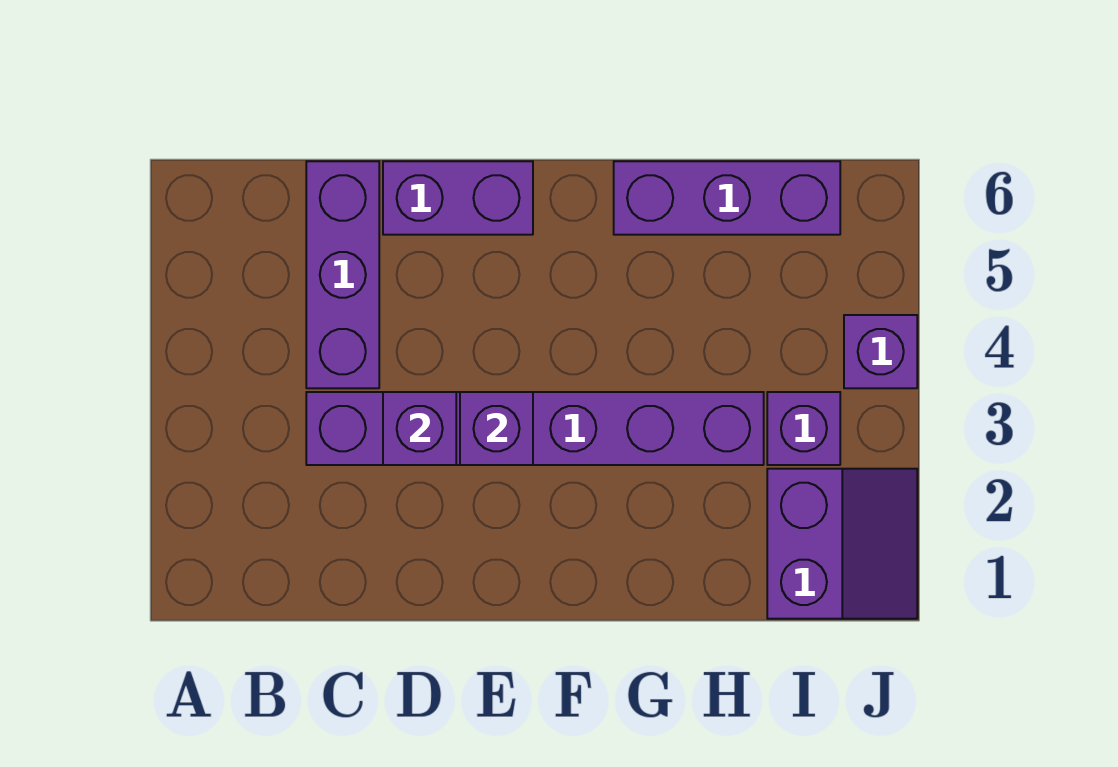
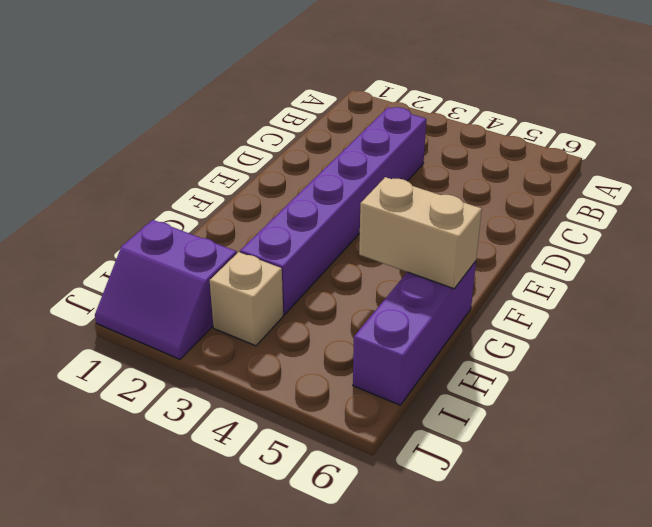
tan 1x2 brick [359,177,482,289] -> none
tan 1x1 brick [210,252,283,346] -> purple 1x1 brick [767,392,840,465]
none -> purple 1x3 brick [306,161,379,388]
none -> purple 1x2 brick [383,161,533,235]

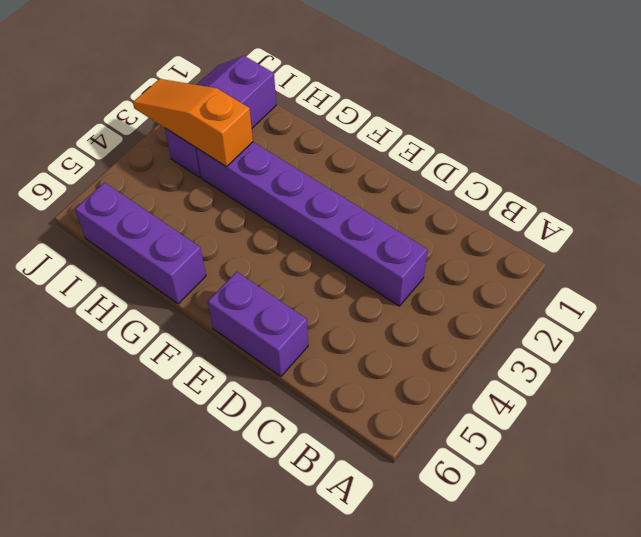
orange 1x3 slope [133,79,253,167] -> none
none -> purple 1x3 brick [306,161,379,388]
none -> purple 1x1 brick [844,315,917,388]

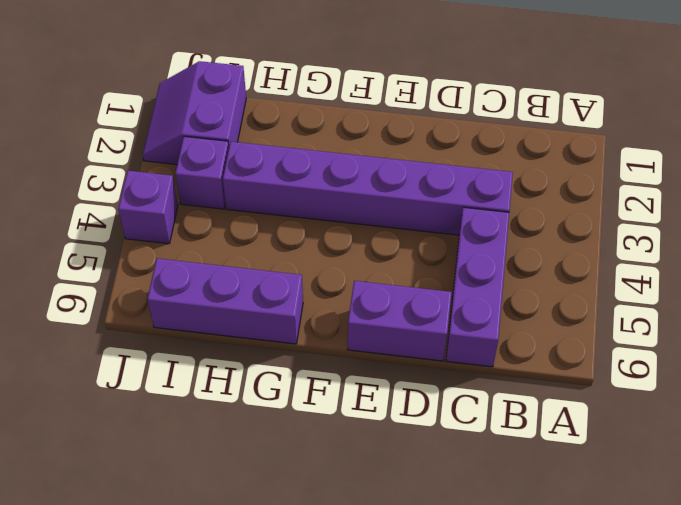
none -> purple 1x1 brick [383,392,456,465]
none -> purple 1x1 brick [460,392,533,465]

